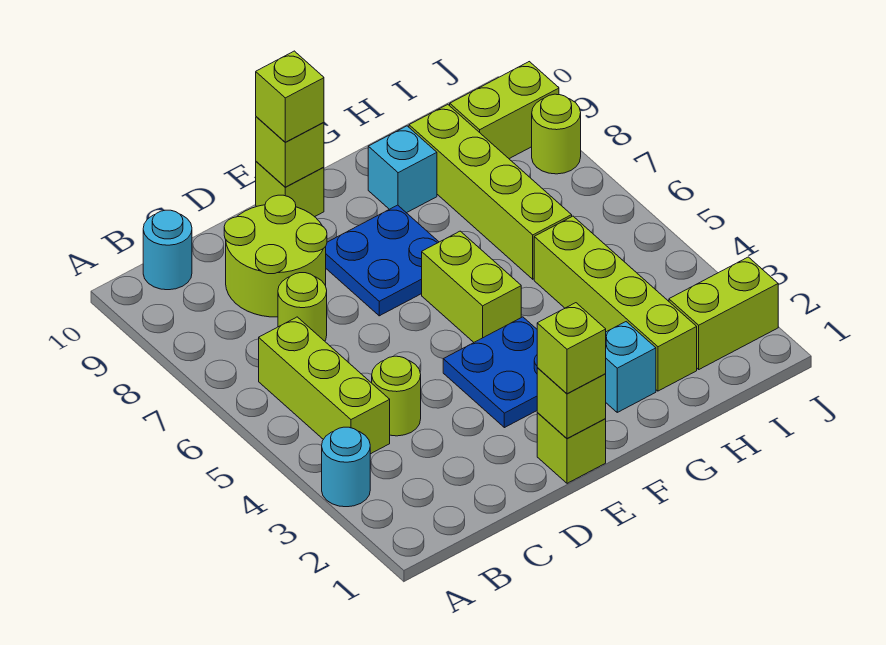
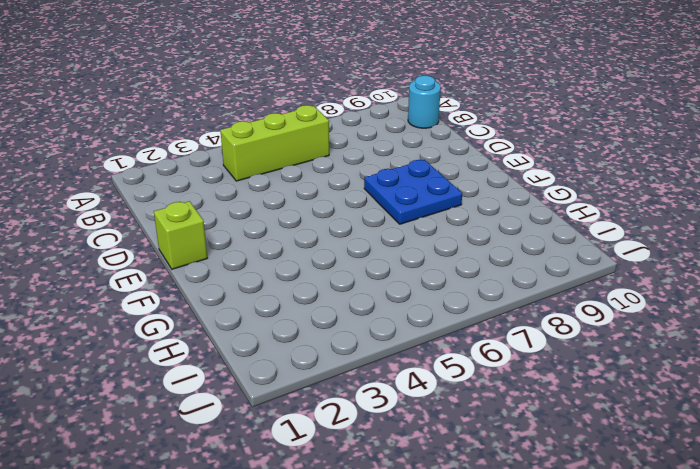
none -> cyan 1x1 round brick [322,427,370,507]
none -> lime 1x1 round brick [372,356,421,436]
none -> lime 1x1 round brick [278,273,327,341]

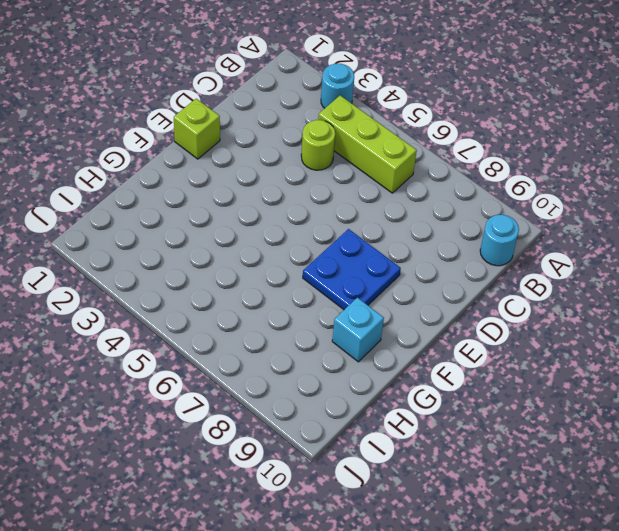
none -> lime 1x1 round brick [278,273,327,341]
none -> lime 2x2 round brick [224,195,327,317]
none -> blue 2x2 plate [443,317,537,428]

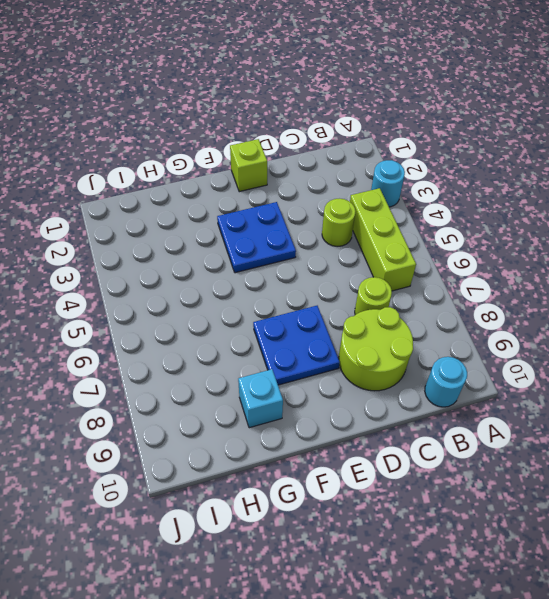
none -> lime 1x1 brick [256,162,324,217]
none -> lime 1x2 brick [422,231,521,342]
none -> cyan 1x1 brick [606,322,656,412]

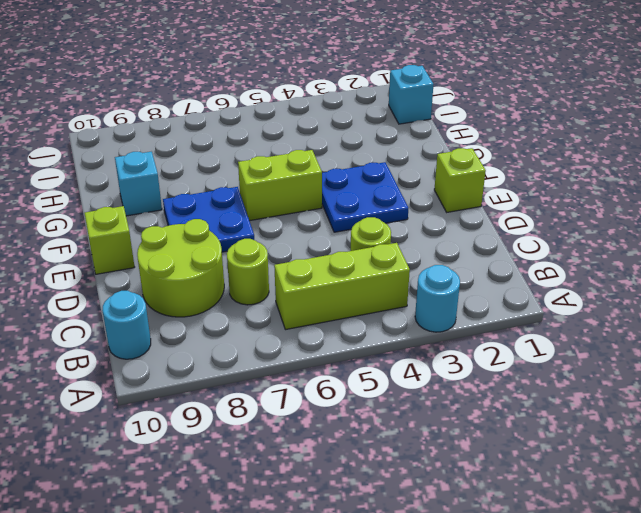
cyan 1x1 brick [389,65,434,124] -> cyan 1x1 brick moved to [606,322,656,412]
none -> lime 1x4 brick [534,216,697,391]
none -> lime 1x4 brick [409,104,572,279]
none -> lime 1x2 brick [669,257,778,369]

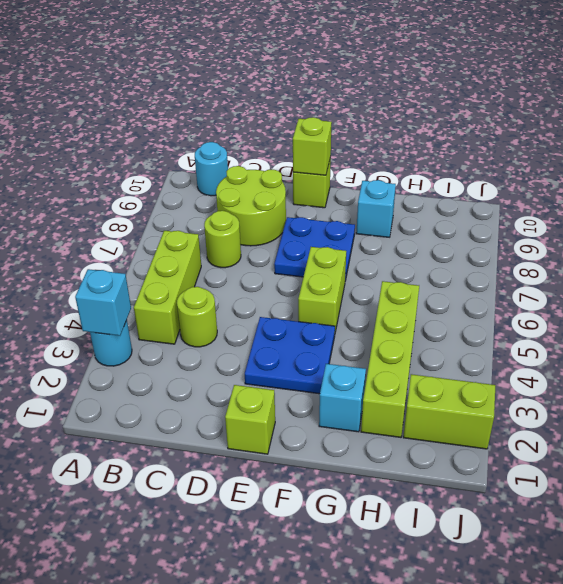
cyan 1x1 brick [75,269,131,336] -> none
none -> lime 1x4 brick [409,104,572,279]
none -> lime 1x2 brick [449,62,559,159]
none -> lime 1x1 round brick [532,94,581,174]

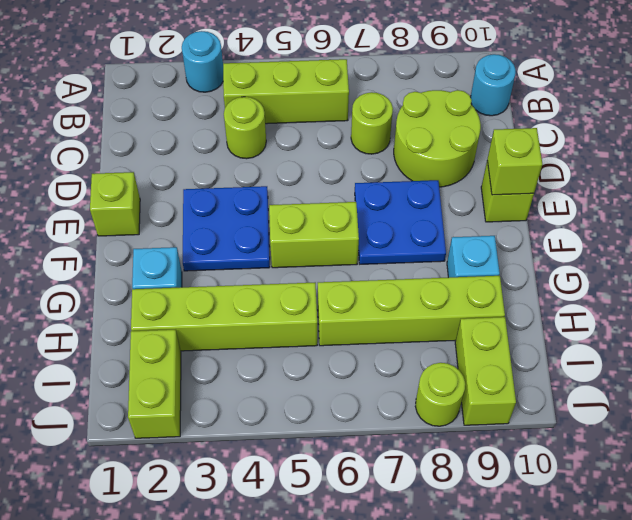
none -> lime 1x1 brick [537,368,606,438]
none -> lime 1x1 brick [537,303,606,394]
none -> lime 1x1 brick [256,51,324,142]

